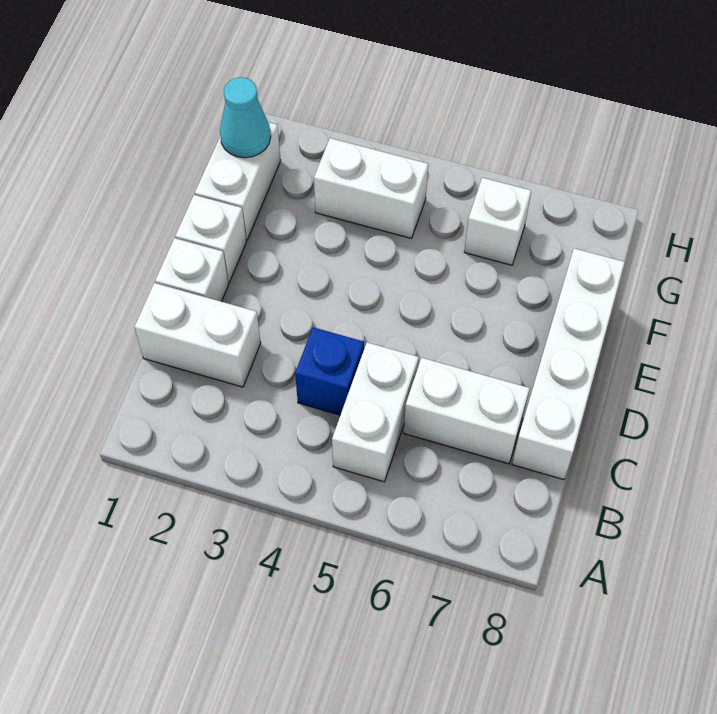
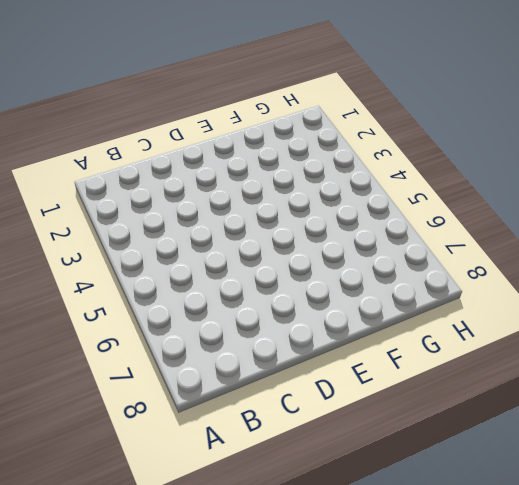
none -> white 1x2 brick [332,342,419,482]
none -> white 1x2 brick [134,283,261,387]

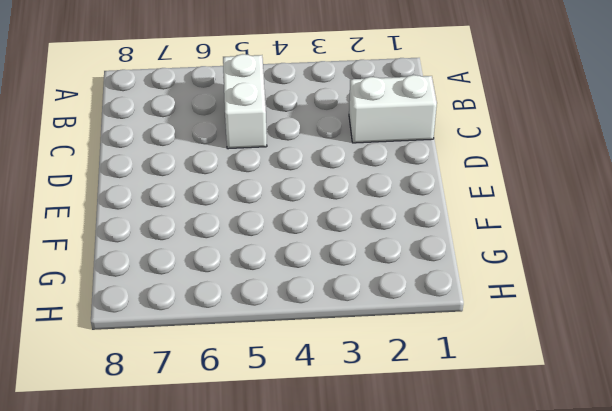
none -> blue 1x1 brick [295,327,364,415]
none -> white 1x2 brick [404,358,530,464]

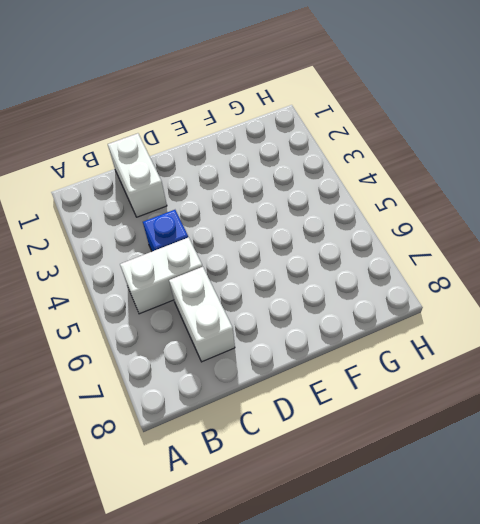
none -> white 1x4 brick [512,248,625,480]
none -> white 1x1 brick [155,238,228,302]

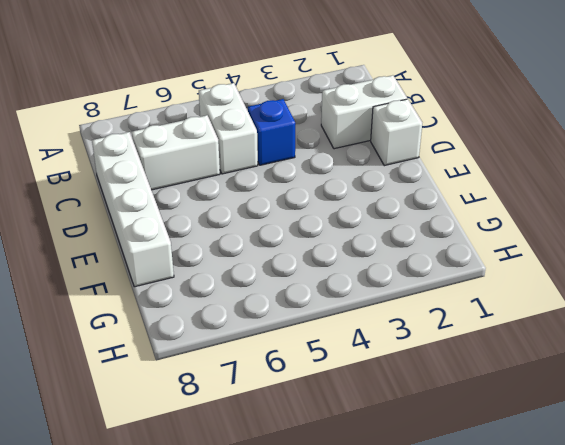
none -> white 1x1 brick [175,195,246,283]
none -> white 1x2 brick [195,122,281,240]

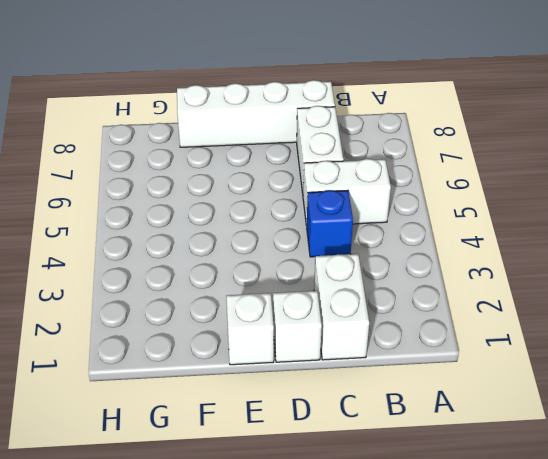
none -> white 1x2 brick [195,122,281,240]
none -> white 1x2 brick [314,138,428,238]

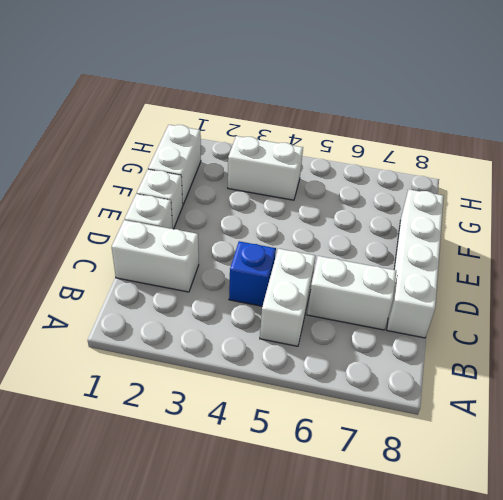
none -> white 1x1 brick [464,178,531,265]
none -> cyan 1x1 cone [220,77,271,158]

